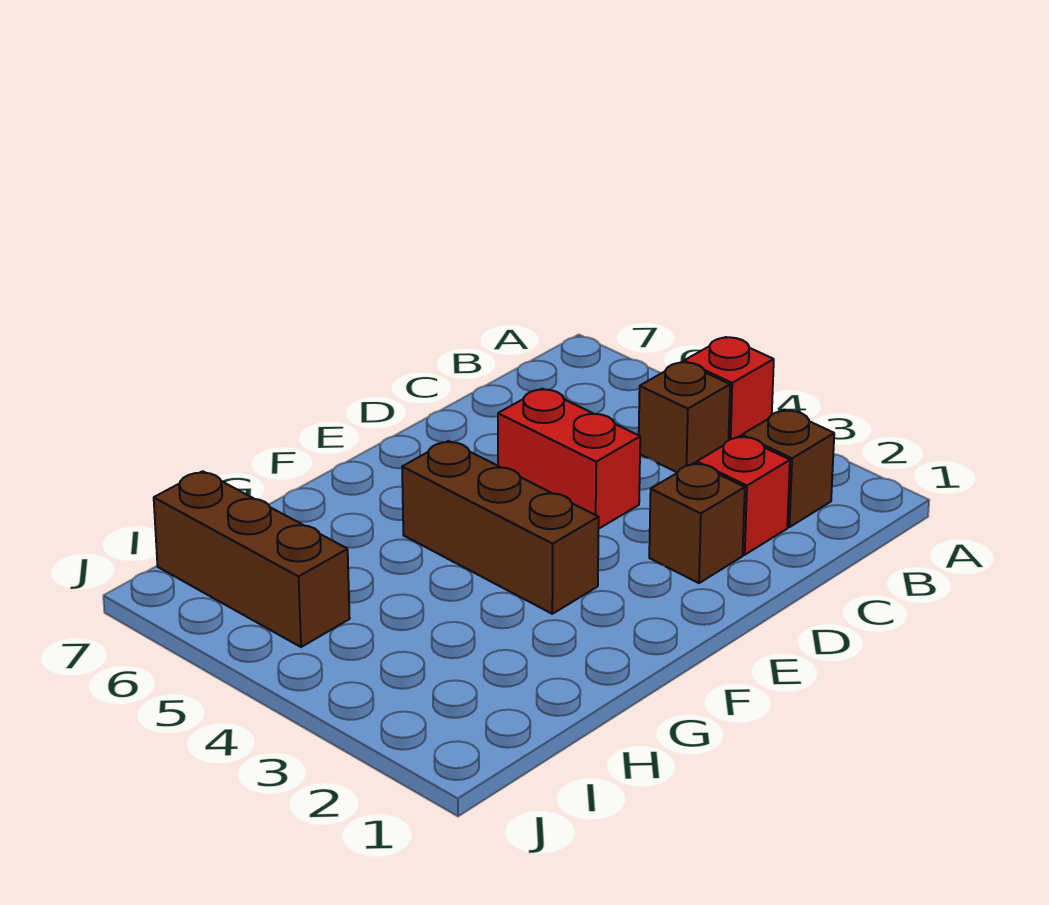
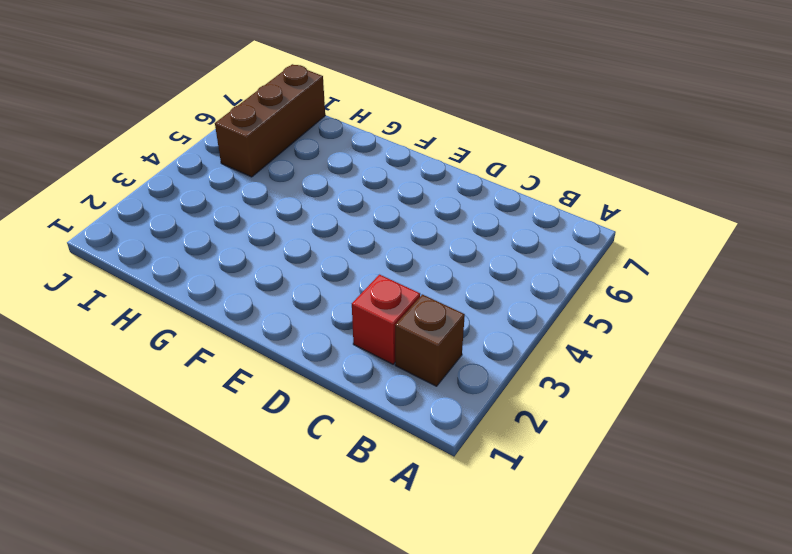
none -> red 1x1 brick [684,337,774,440]
none -> brown 1x1 brick [639,362,730,473]

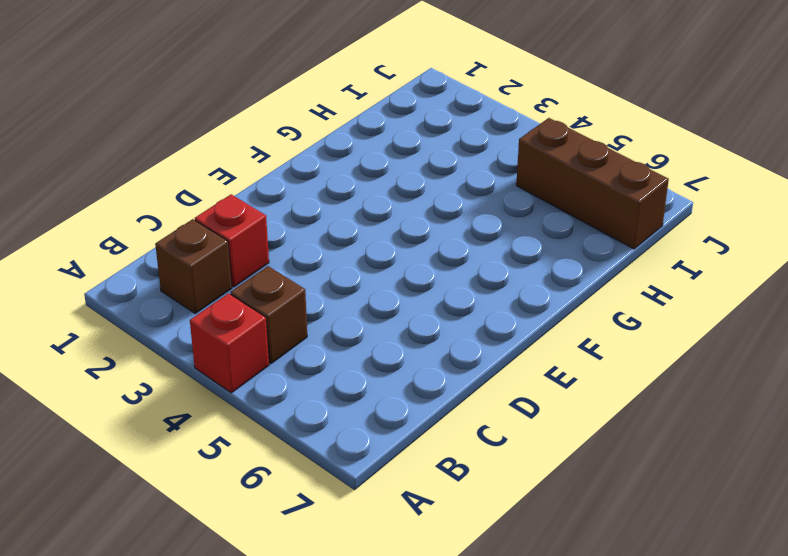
none -> brown 1x1 brick [649,463,745,583]
none -> red 1x2 brick [498,389,640,529]

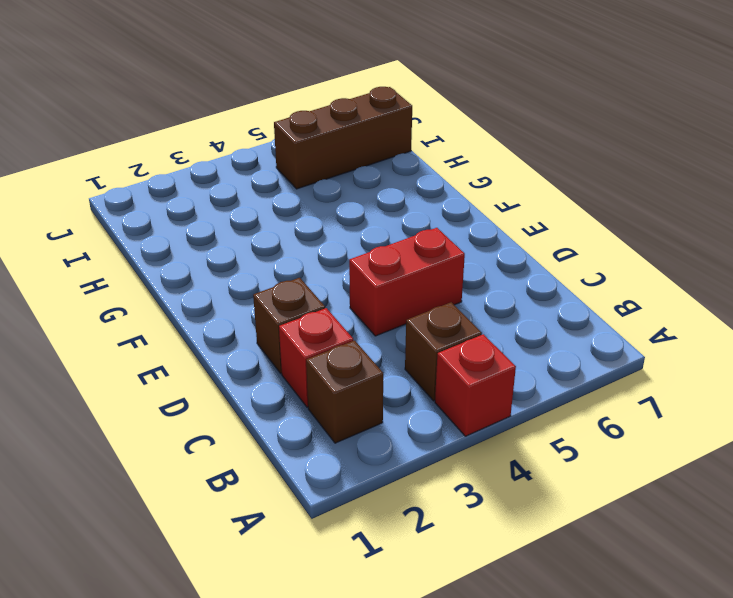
none -> brown 1x3 brick [402,441,599,614]

